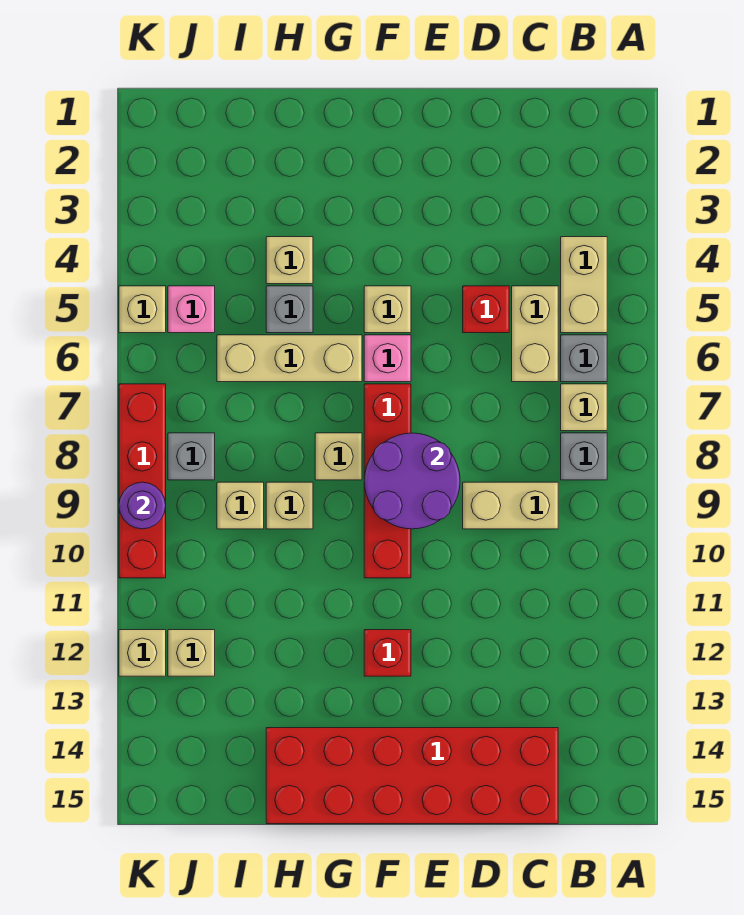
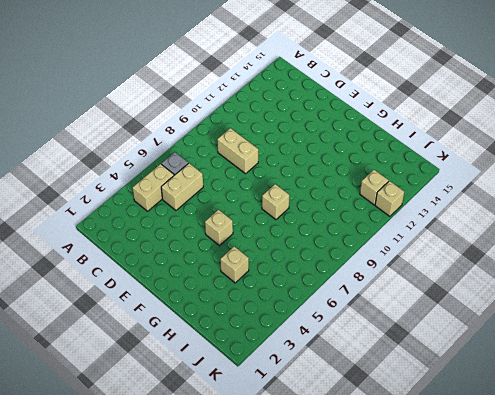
none -> tan 1x1 brick [561,384,607,431]
none -> grey 1x1 brick [561,433,607,480]
none -> red 2x6 brick [266,728,558,824]

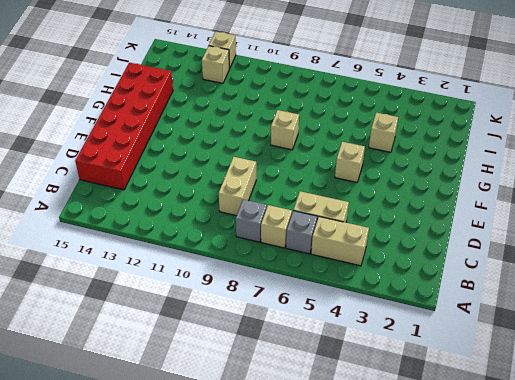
none -> red 1x1 brick [463,286,509,333]
none -> pink 1x1 brick [364,335,411,382]
none -> red 1x4 brick [364,384,411,578]

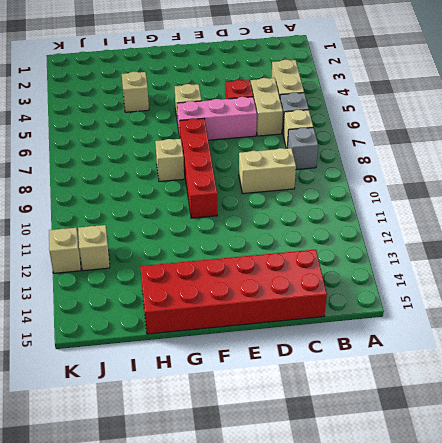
pink 1x3 brick [177,97,257,140] -> pink 1x1 brick [364,335,411,382]
none -> red 1x1 brick [364,630,411,676]
none -> tan 1x3 brick [217,335,362,382]
none -> grey 1x1 brick [266,286,313,333]

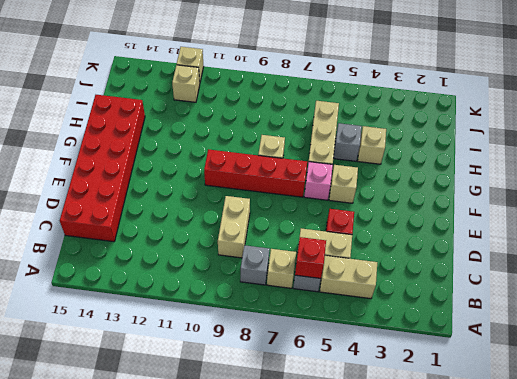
red 1x1 brick [295,237,326,278] -> red 1x1 brick moved to [364,630,411,676]
none -> tan 1x1 brick [266,482,313,529]
none -> tan 1x1 brick [217,482,264,529]
none -> pink 1x1 brick [168,286,215,333]

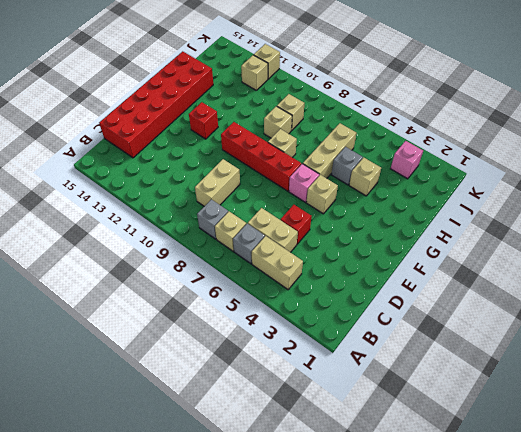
pink 1x1 brick [390,141,423,179] -> pink 1x1 brick moved to [168,286,215,333]
none -> grey 1x1 brick [168,433,215,480]
none -> tan 1x1 brick [119,286,166,333]
none -> red 1x4 brick [119,384,166,578]

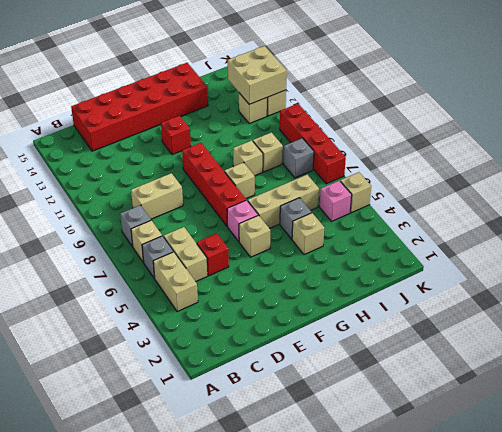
tan 2x2 brick [228,46,287,104] -> none
none -> purple 2x2 round brick [364,433,460,529]
none -> purple 1x1 round brick [119,482,166,529]

